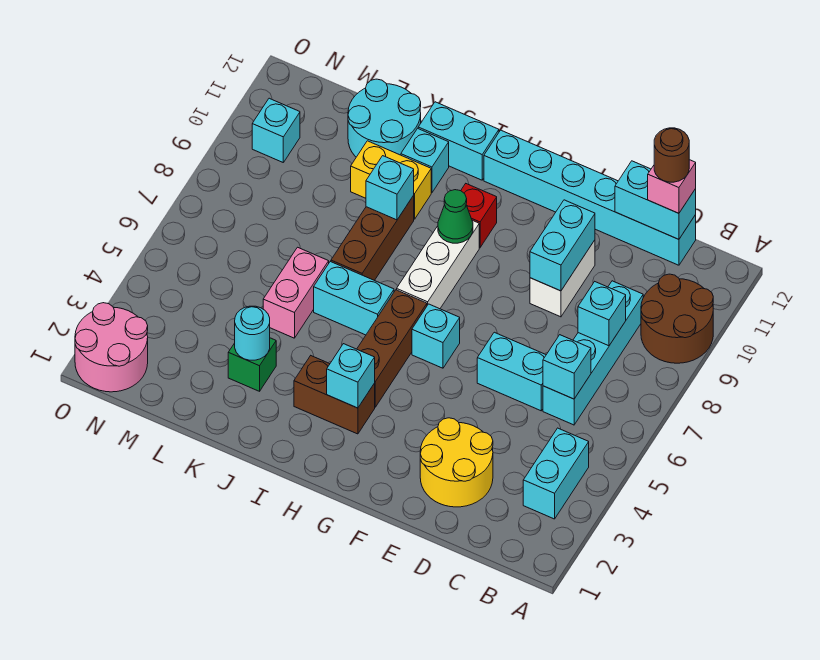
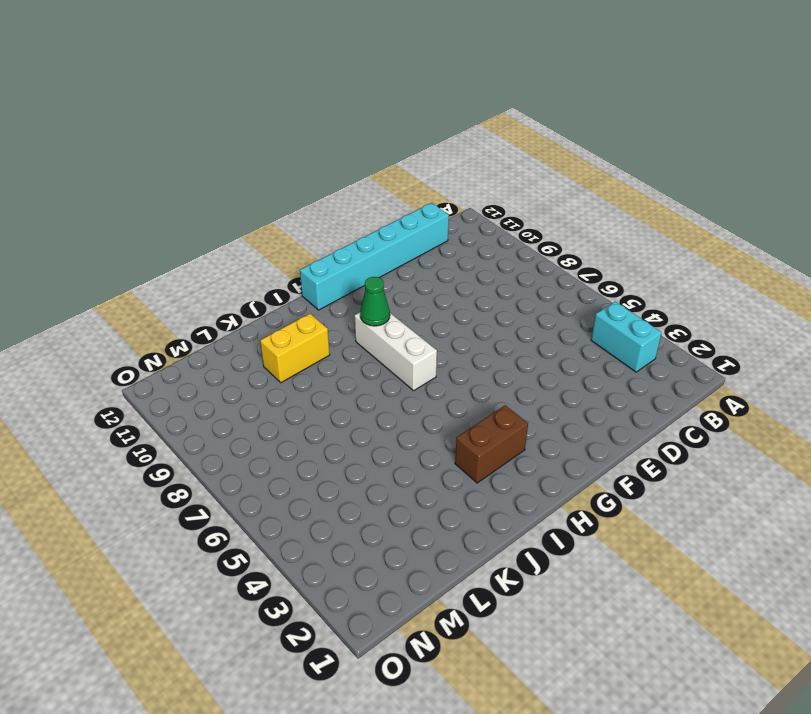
none -> brown 2x2 round brick [641,274,713,363]
none -> cyan 1x4 brick [543,281,643,425]
none -> yellow 2x2 round brick [420,418,493,507]
none -> cyan 1x2 brick [477,332,546,411]

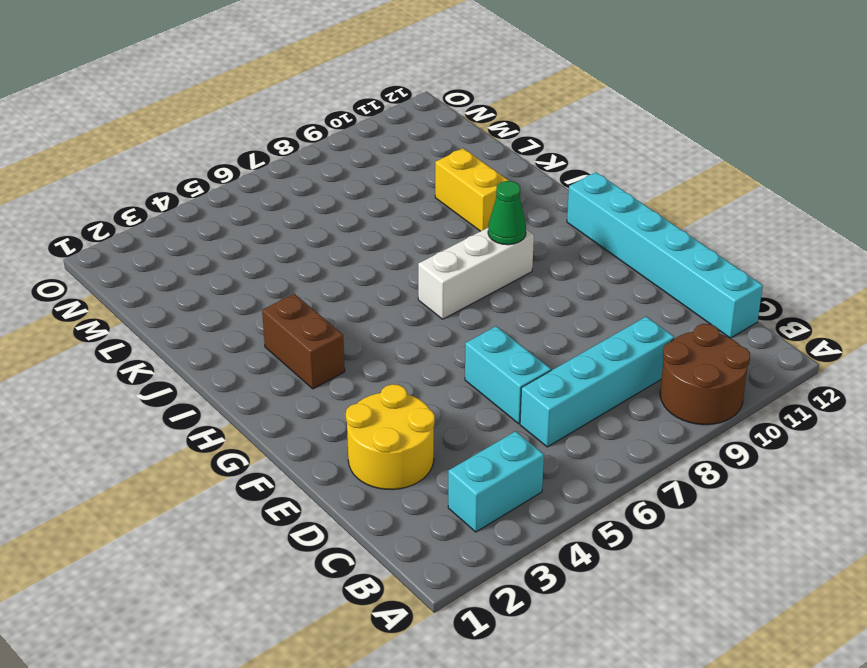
none -> white 1x2 brick [530,240,595,317]
none -> cyan 1x1 brick [412,304,460,368]
none -> brown 1x3 brick [357,290,427,407]
none -> red 1x1 brick [461,184,497,248]

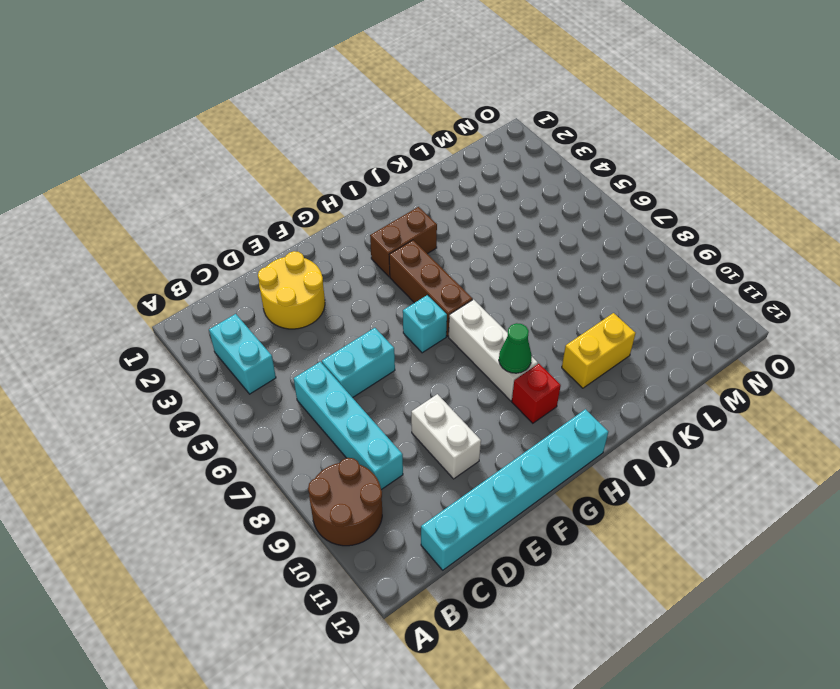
none -> cyan 1x2 brick [314,262,394,335]
none -> cyan 1x2 brick [418,102,499,180]
none -> brown 1x3 brick [331,196,414,280]
none -> cyan 1x1 brick [401,128,449,193]

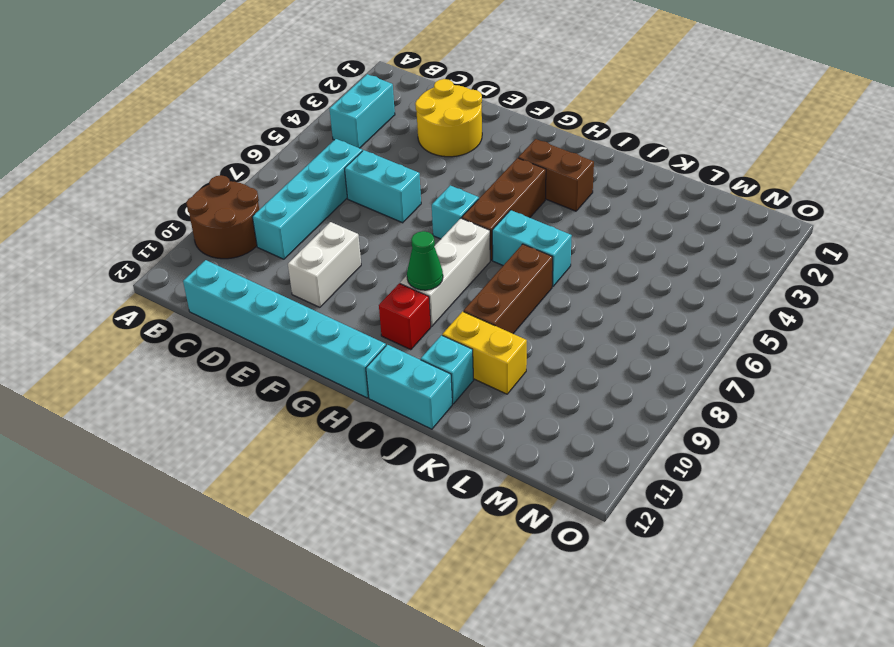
none -> green 1x1 brick [228,338,276,391]
none -> pink 1x2 brick [263,247,329,338]
none -> cyan 2x2 round brick [348,79,421,157]
none -> pink 2x2 round brick [75,303,148,392]

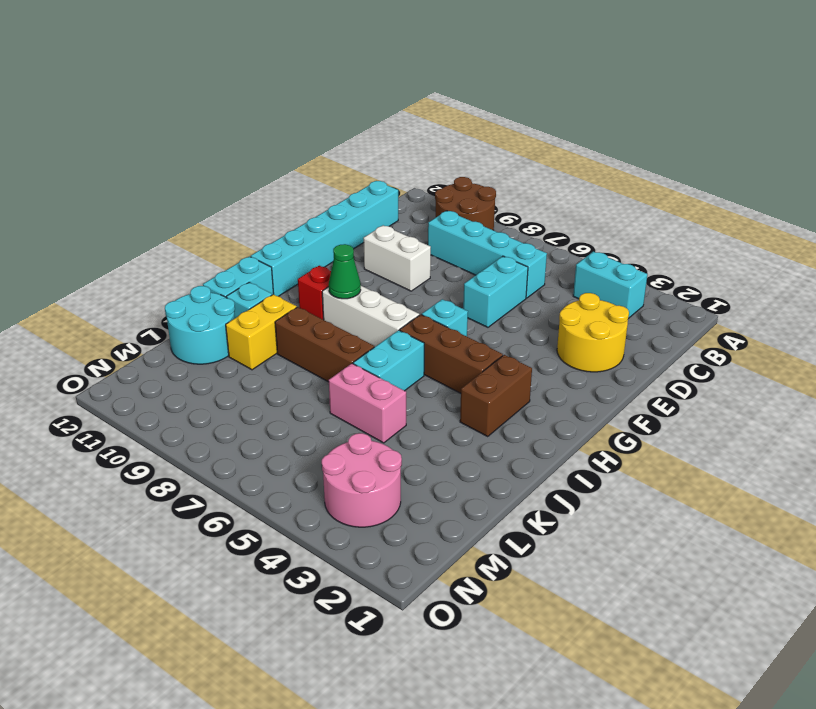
pink 2x2 round brick [322,433,402,527] -> pink 2x2 round brick moved to [75,303,148,392]
none -> green 1x1 brick [228,338,276,391]
none -> cyan 1x1 brick [252,98,300,162]
none -> cyan 1x1 brick [543,335,591,399]
none -> cyan 1x1 brick [578,282,626,346]

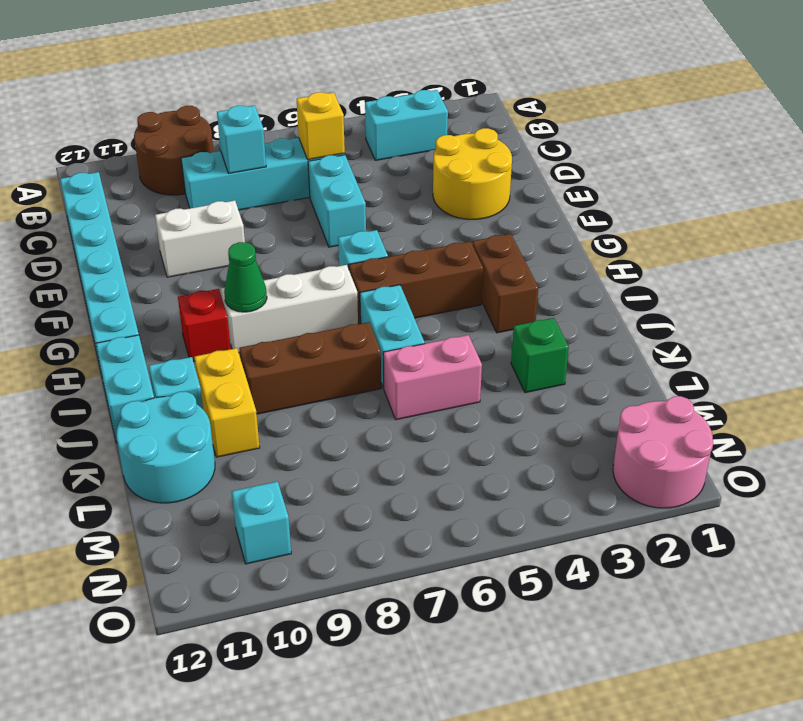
yellow 1x1 brick [297,92,345,160] -> cyan 1x1 brick [543,335,591,399]
none -> cyan 1x2 brick [615,161,696,239]
none -> cyan 1x2 brick [530,200,595,291]
none -> cyan 1x1 brick [327,344,375,408]
none -> cyan 1x1 brick [366,156,414,220]

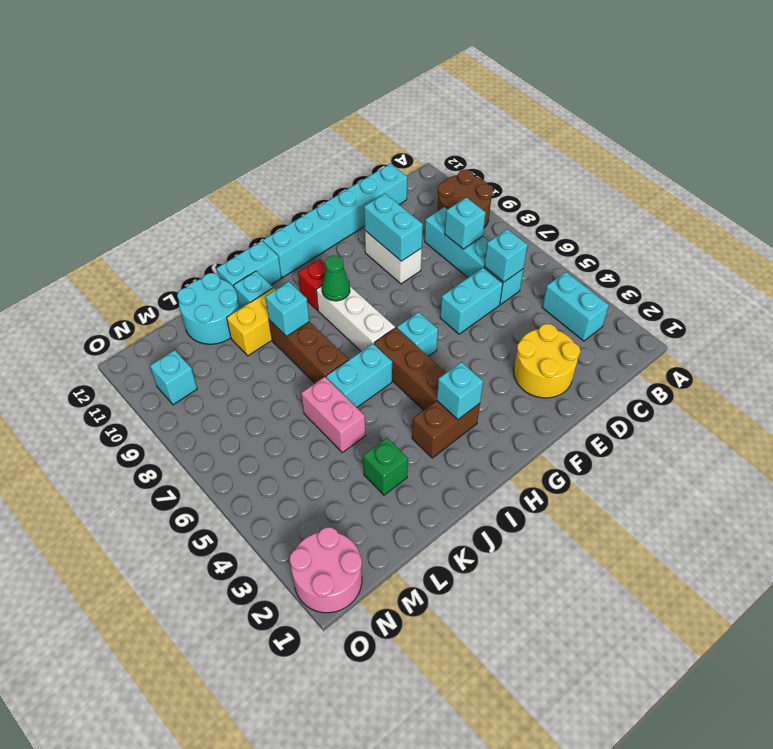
none -> cyan 1x2 brick [615,161,696,239]
none -> cyan 1x1 round brick [235,306,270,360]
none -> pink 1x1 brick [648,160,696,213]
none -> brown 1x1 round brick [654,128,689,182]

